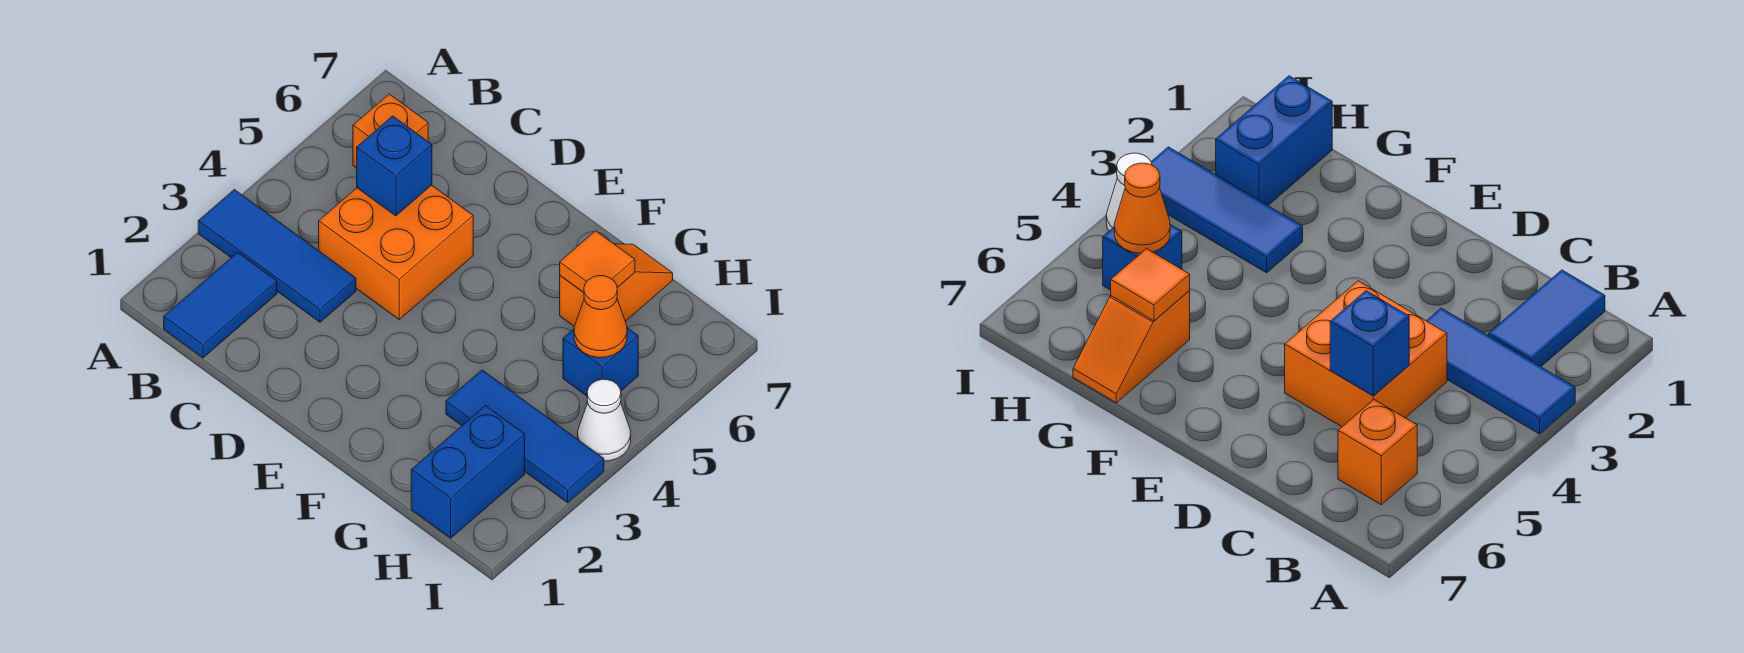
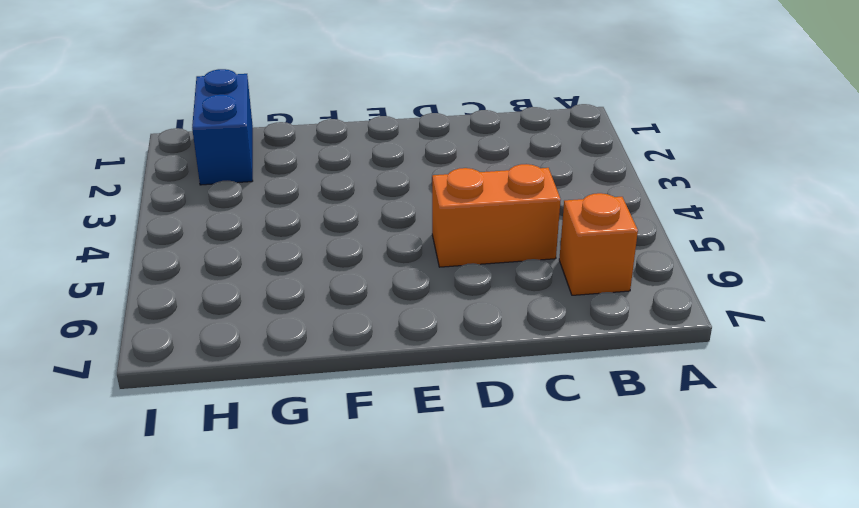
orange 1x2 brick [432,164,561,267] -> orange 2x2 brick [319,185,473,319]
none -> blue 1x3 tile [198,190,356,322]
none -> blue 1x2 tile [164,252,277,358]
none -> blue 1x3 tile [446,370,604,503]

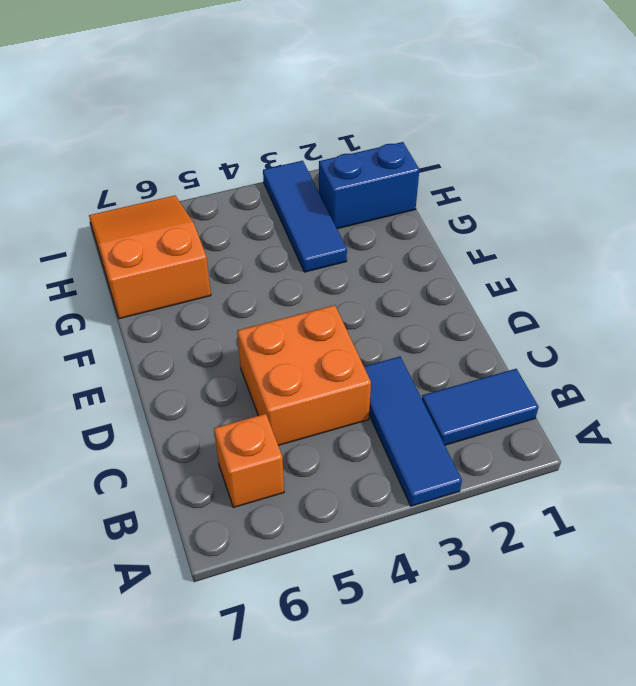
orange 2x3 slope [89,196,211,319] -> orange 1x2 slope [560,244,673,326]
none -> blue 1x1 brick [563,328,638,396]
none -> white 1x1 cone [578,379,631,461]
none -> blue 1x1 brick [357,116,432,216]

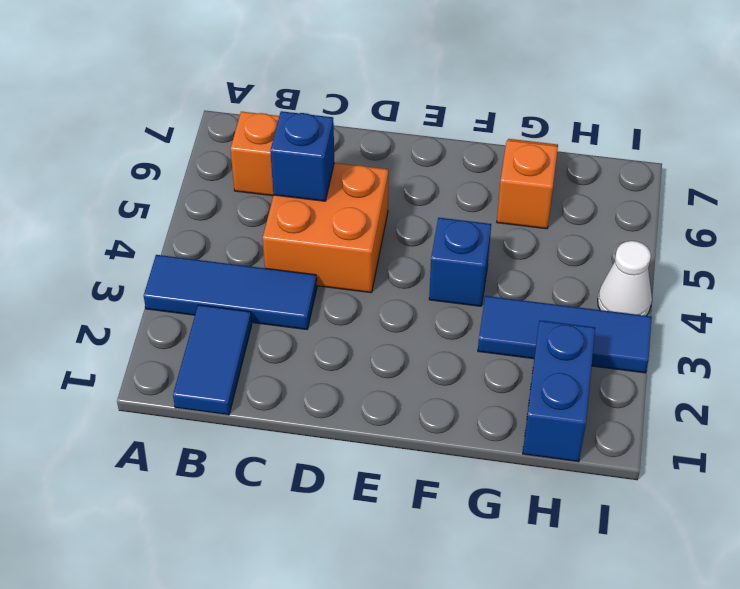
blue 1x1 brick [429,218,491,306] -> blue 1x1 brick moved to [563,328,638,396]
none -> orange 1x1 tile [560,231,635,292]
none -> orange 1x1 cone [574,276,627,358]

